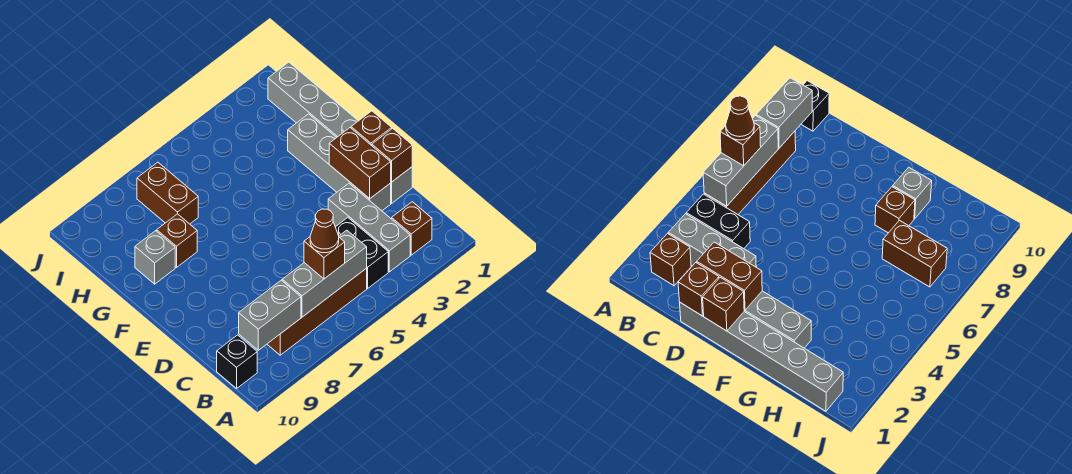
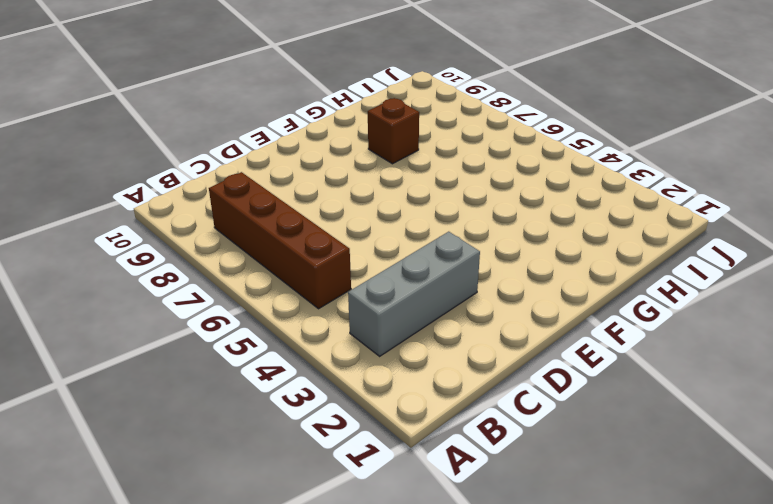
none -> brown 1x1 brick [392,202,432,255]
none -> black 1x2 brick [336,218,388,288]
none -> black 1x1 brick [217,335,257,388]

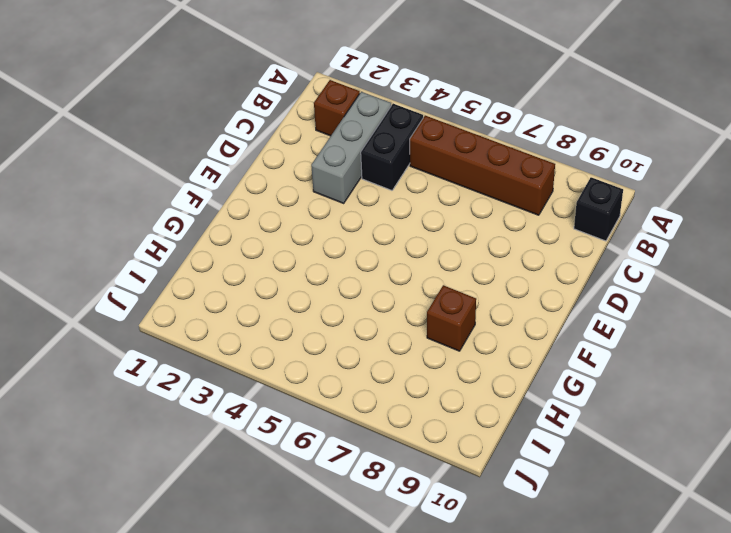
none -> grey 1x6 brick [268,62,412,203]
none -> grey 1x4 brick [288,114,391,211]
none -> grey 1x1 brick [135,231,175,284]

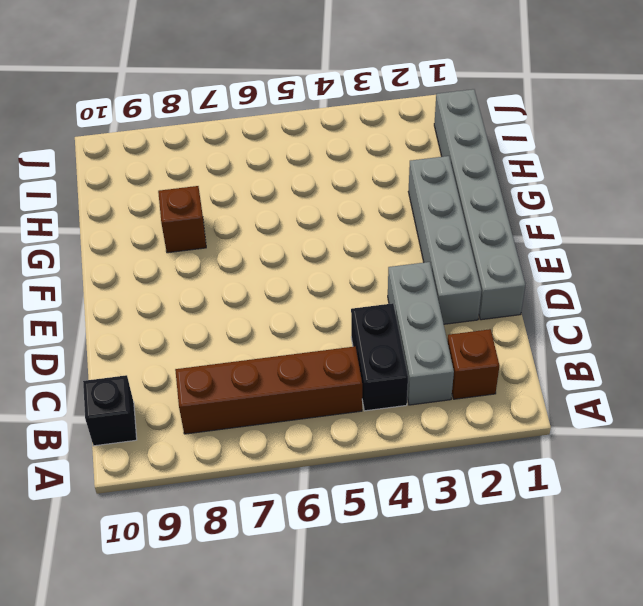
none -> grey 1x1 brick [135,231,175,284]
none -> brown 1x2 brick [137,162,198,224]
none -> grey 1x3 brick [282,230,367,317]

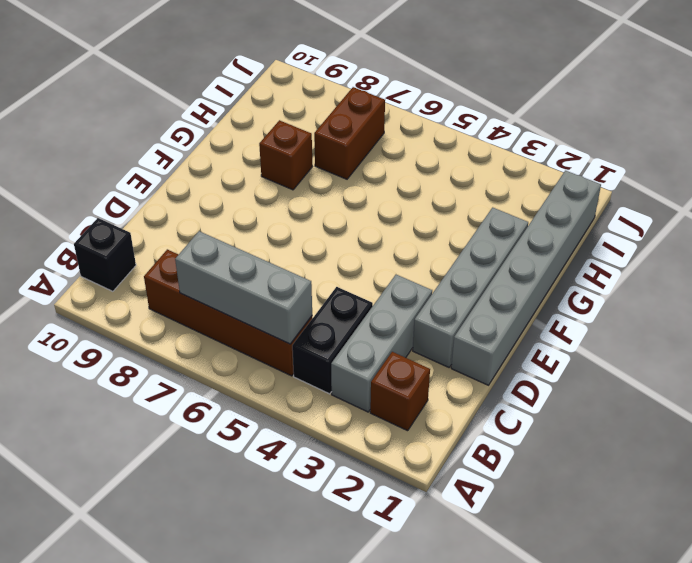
none -> grey 1x1 brick [135,231,175,284]
none -> grey 1x2 brick [239,280,301,350]
none -> brown 1x1 brick [372,128,412,182]

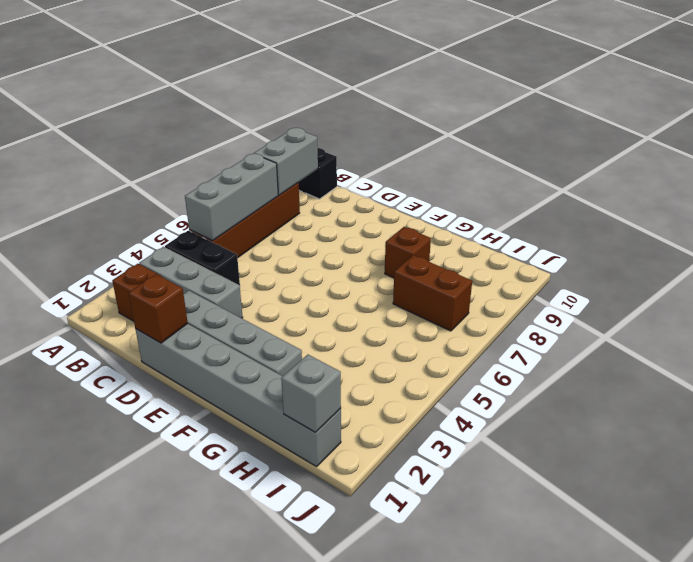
grey 1x1 brick [281,355,341,432] -> grey 1x1 brick moved to [135,231,175,284]
none -> brown 1x2 brick [329,128,391,199]
none -> brown 1x1 brick [351,111,392,146]
none -> brown 1x1 brick [304,237,345,279]

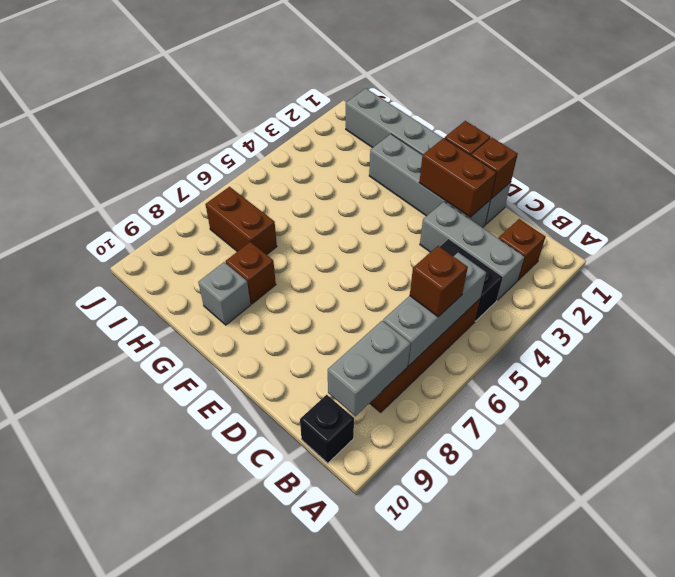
none -> brown 1x1 cone [310,209,339,253]

